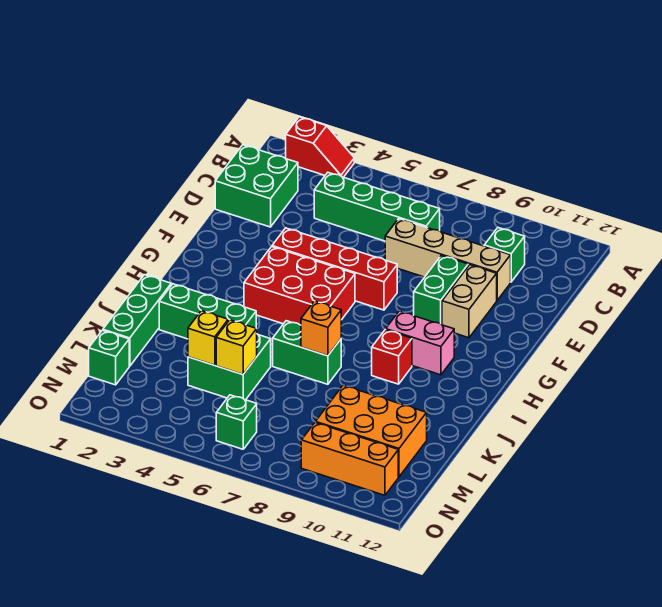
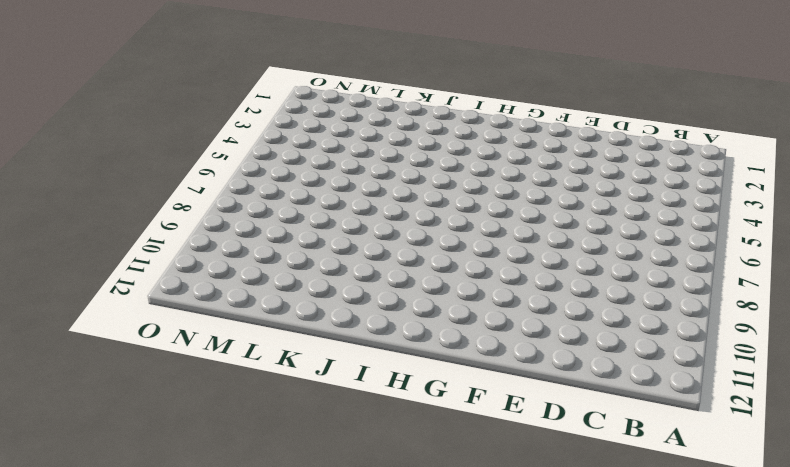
none -> red 1x2 slope [286,117,354,177]
none -> green 2x2 brick [215,145,298,227]
none -> green 1x4 brick [314,173,440,241]

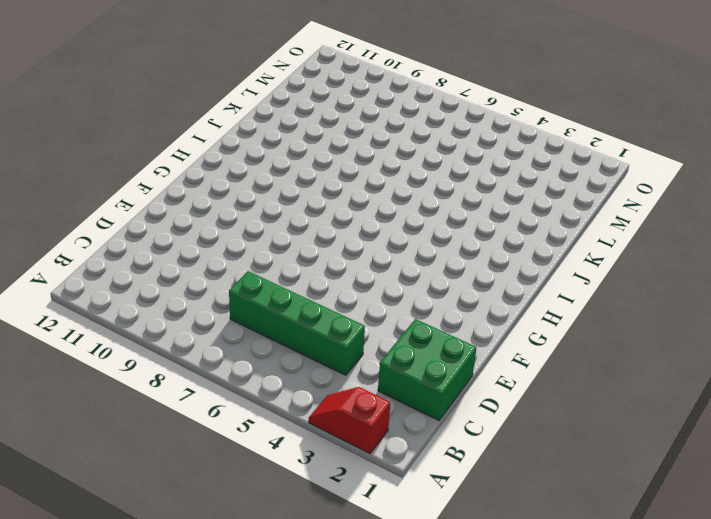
none -> green 1x1 brick [484,228,525,282]
none -> tan 1x4 brick [385,219,511,300]
none -> green 1x2 brick [414,255,468,325]

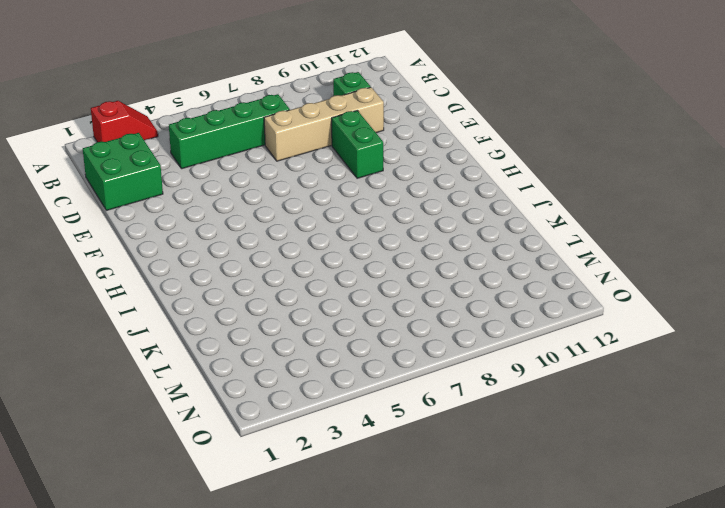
none -> tan 1x2 brick [442,265,497,338]
none -> red 1x4 brick [272,228,397,310]
none -> red 2x3 brick [244,247,355,325]

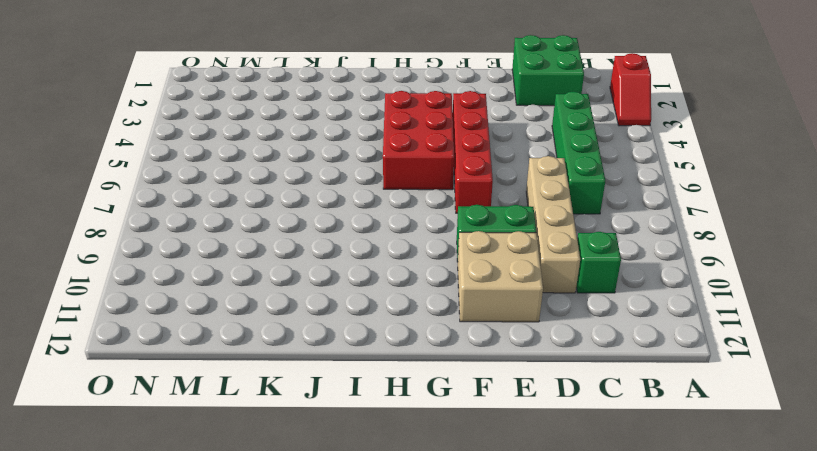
tan 2x2 brick [458,231,543,322] -> tan 1x2 brick [442,265,497,338]
none -> pink 1x2 brick [386,311,454,375]
none -> red 1x1 brick [372,330,412,384]
none -> green 1x3 brick [103,275,171,366]

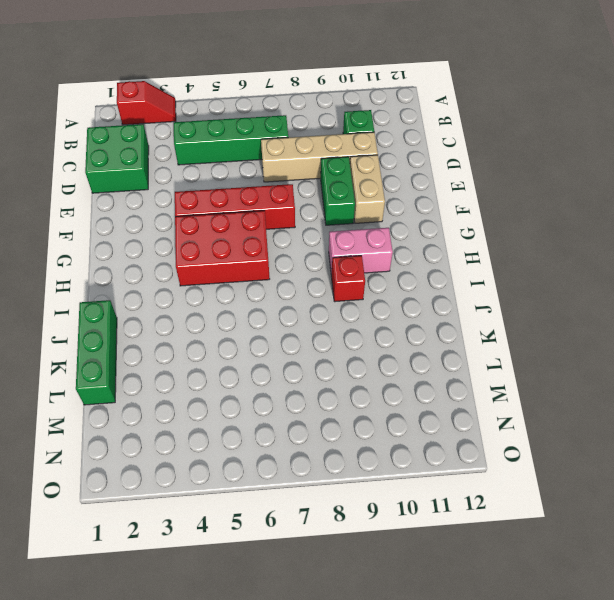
none -> green 1x3 brick [159,284,256,339]
none -> green 1x2 brick [273,321,341,384]
none -> green 2x2 brick [188,334,271,400]

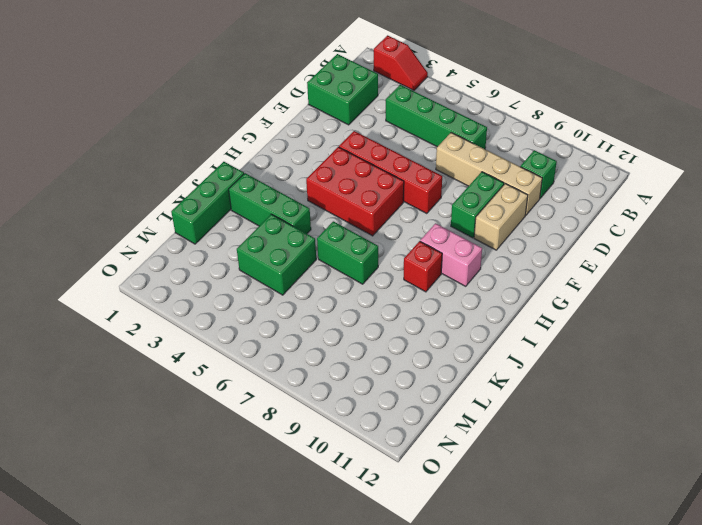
none -> orange 2x3 brick [316,385,427,477]
none -> green 1x1 brick [89,330,129,385]
none -> green 1x1 brick [216,395,257,449]

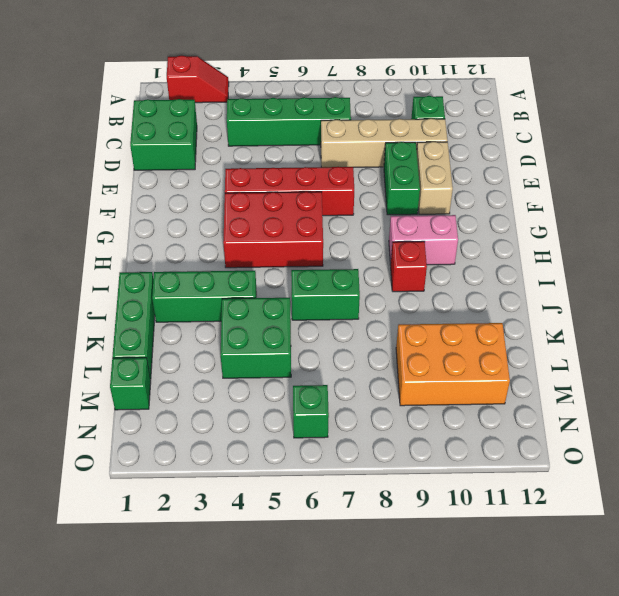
none -> orange 1x3 brick [301,422,398,495]
none -> orange 1x1 brick [301,301,341,356]
none -> yellow 1x1 brick [188,311,228,365]

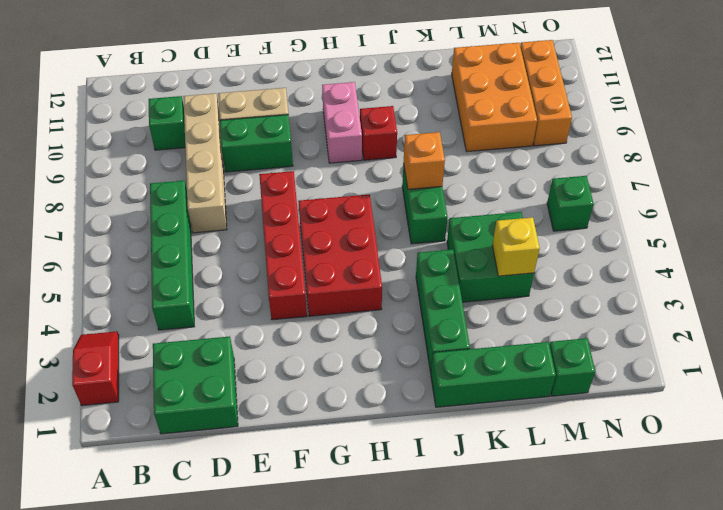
none -> yellow 1x1 brick [216,320,257,374]

